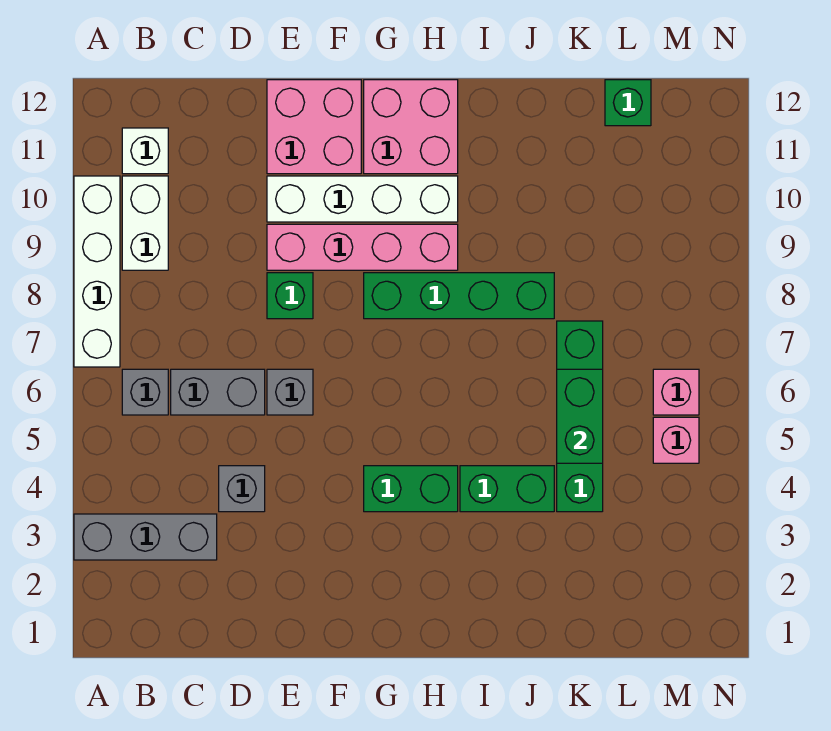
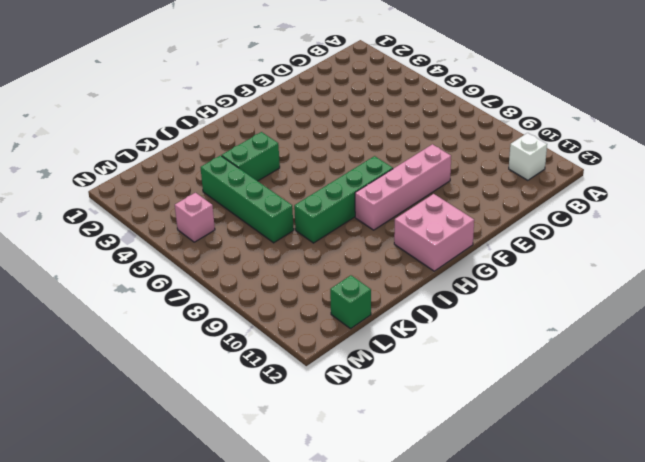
none -> grey 1x3 brick [74,514,217,560]
none -> white 1x4 brick [74,176,120,367]
none -> grey 1x1 brick [122,369,168,415]

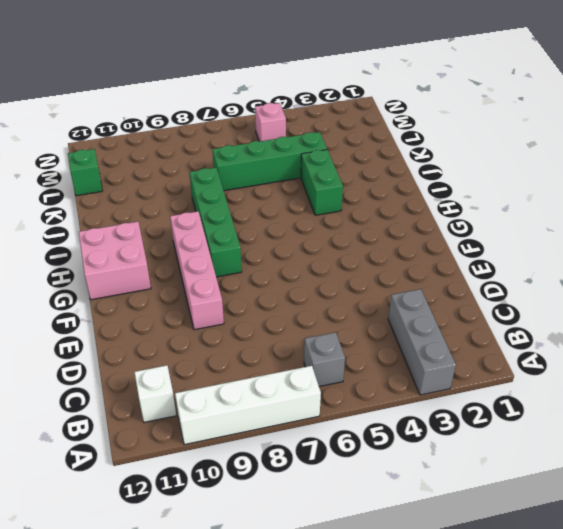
none -> white 1x2 brick [122,176,168,270]
none -> grey 1x2 brick [171,369,265,415]
none -> grey 1x1 brick [219,466,265,512]

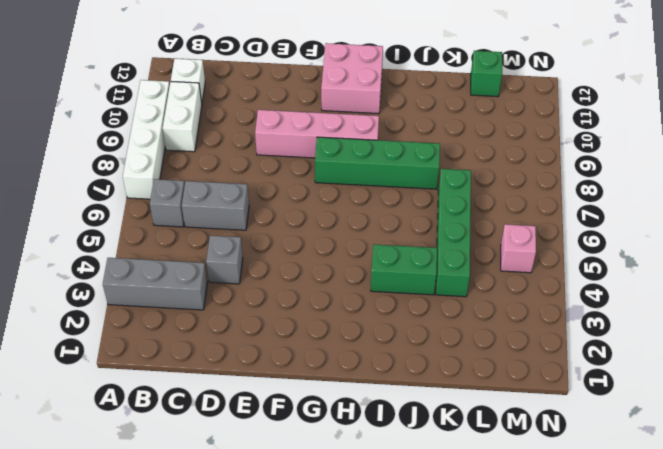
none -> grey 1x1 brick [267,369,313,415]
none -> green 1x1 brick [267,273,313,319]
none -> white 1x4 brick [267,176,458,222]

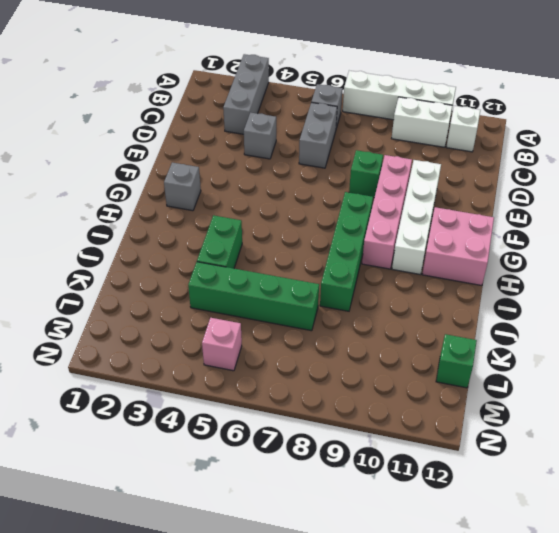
grey 1x1 brick [164,163,201,211] -> grey 1x1 brick moved to [267,369,313,415]
none -> pink 2x2 brick [267,80,361,174]
none -> green 1x2 brick [364,466,458,512]
none -> pink 1x1 brick [653,369,699,415]

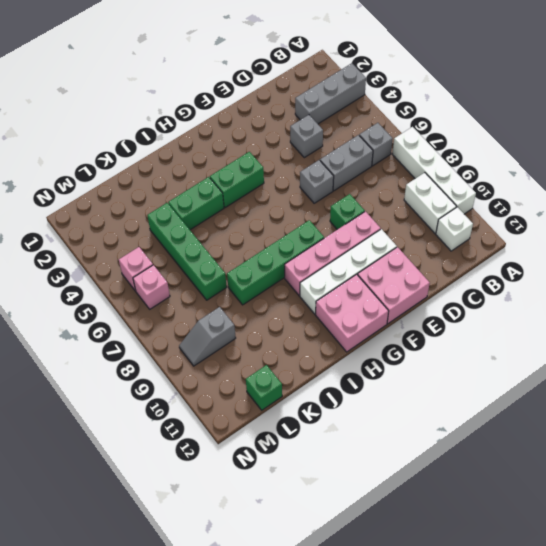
grey 1x2 slope [179,307,236,366] -> none
none -> green 1x2 brick [557,369,603,463]

